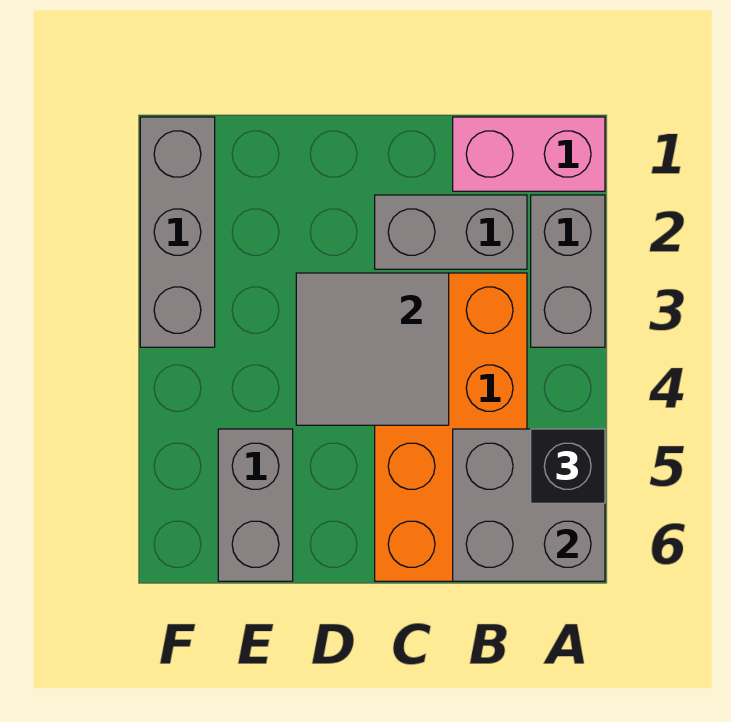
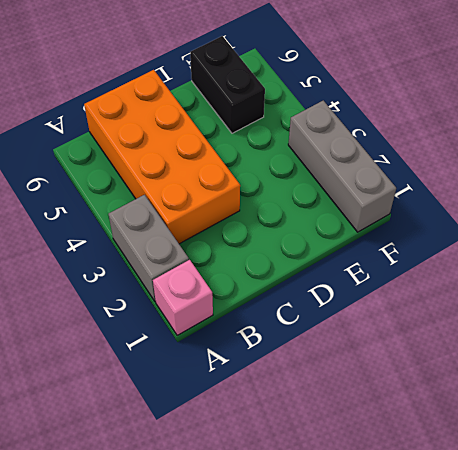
pink 1x1 brick [153,260,213,335] -> pink 1x2 brick [453,117,605,191]
black 1x2 brick [190,36,265,133] -> grey 1x2 brick [218,429,293,581]
none -> grey 1x2 brick [375,195,527,269]
none -> grey 2x2 brick [453,429,605,581]

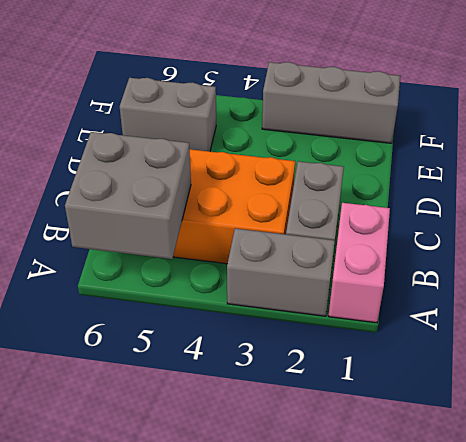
none -> grey 2x2 tile [296,273,449,425]
none -> black 1x1 brick [531,429,605,503]

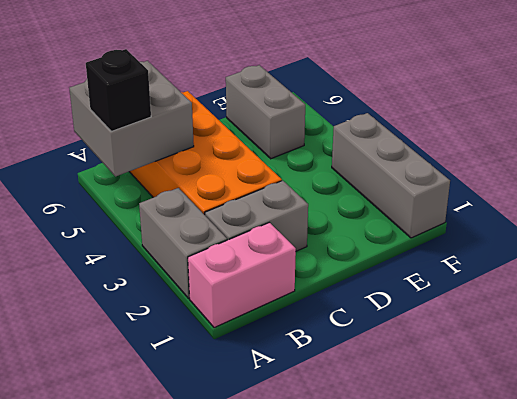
none -> grey 2x2 tile [296,273,449,425]

